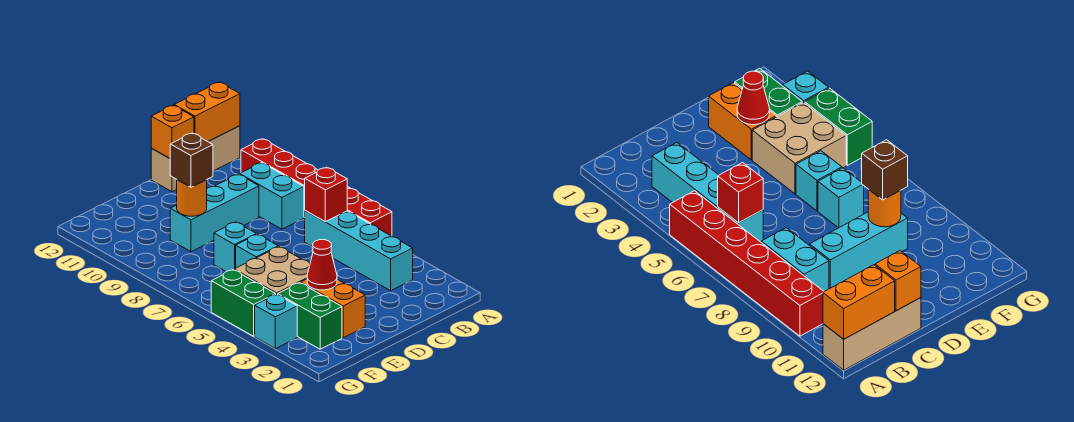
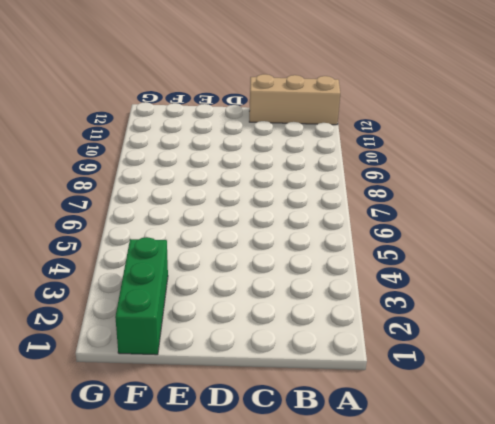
green 1x3 brick [115,237,168,355] -> green 1x2 brick [278,283,342,349]
none -> red 1x6 brick [241,139,392,236]
none -> cyan 1x4 brick [305,211,413,291]
none -> cyan 1x2 brick [239,163,304,229]

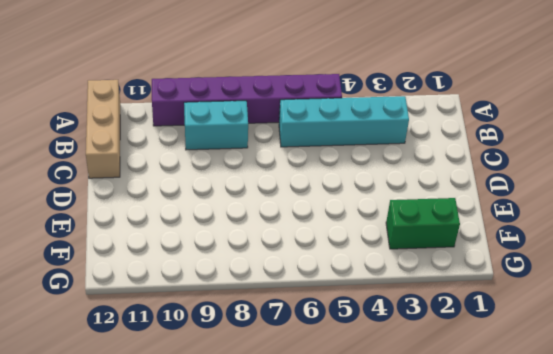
purple 1x6 brick [152,74,342,126] -> red 1x6 brick [241,139,392,236]
none -> cyan 1x3 brick [170,174,259,252]
none -> orange 1x2 brick [301,279,365,338]
none -> tan 2x2 brick [234,247,310,295]

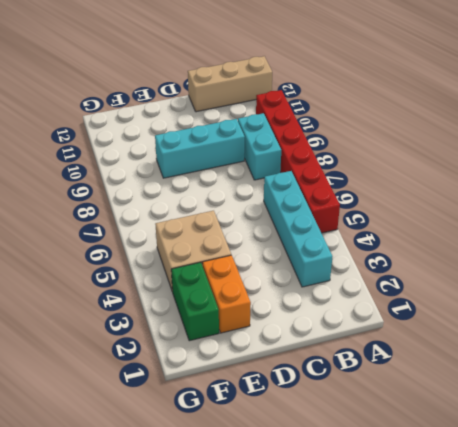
none -> cyan 1x1 brick [236,234,278,268]
none -> cyan 1x1 brick [214,222,257,271]
none -> cyan 1x1 brick [255,294,297,349]

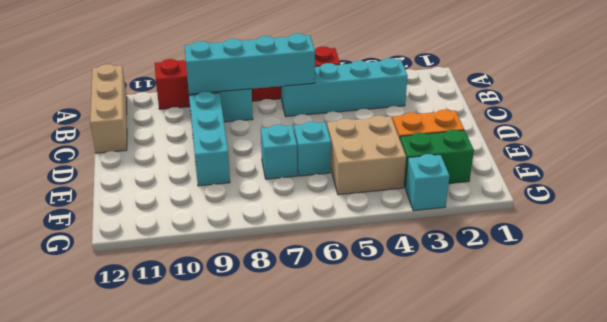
cyan 1x4 brick [184,33,315,94] -> red 1x1 brick [305,167,347,222]
none -> green 1x2 brick [211,270,276,336]
none -> orange 1x2 brick [174,82,240,142]
none -> orange 1x1 brick [151,105,194,158]

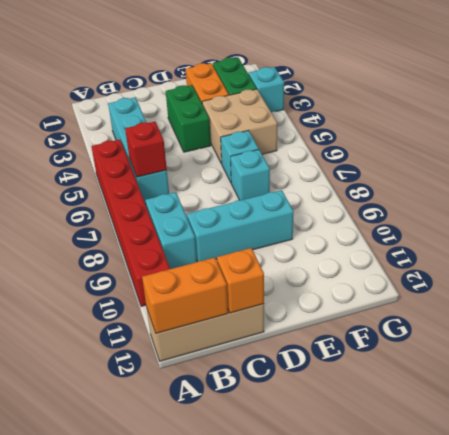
green 1x2 brick [166,85,211,152] -> green 1x2 brick moved to [211,270,276,336]
none -> red 1x1 cone [307,240,337,290]
none -> orange 1x1 round brick [177,180,207,216]
none -> brown 1x1 brick [170,133,213,187]

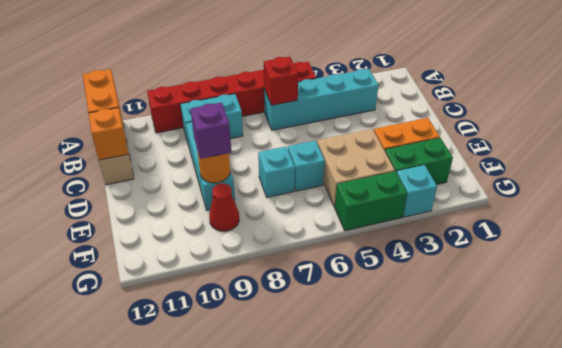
purple 1x1 brick [191,102,231,159] -> brown 1x1 brick [170,133,213,187]
red 1x1 cone [209,183,239,231] -> red 1x1 cone moved to [307,240,337,290]

